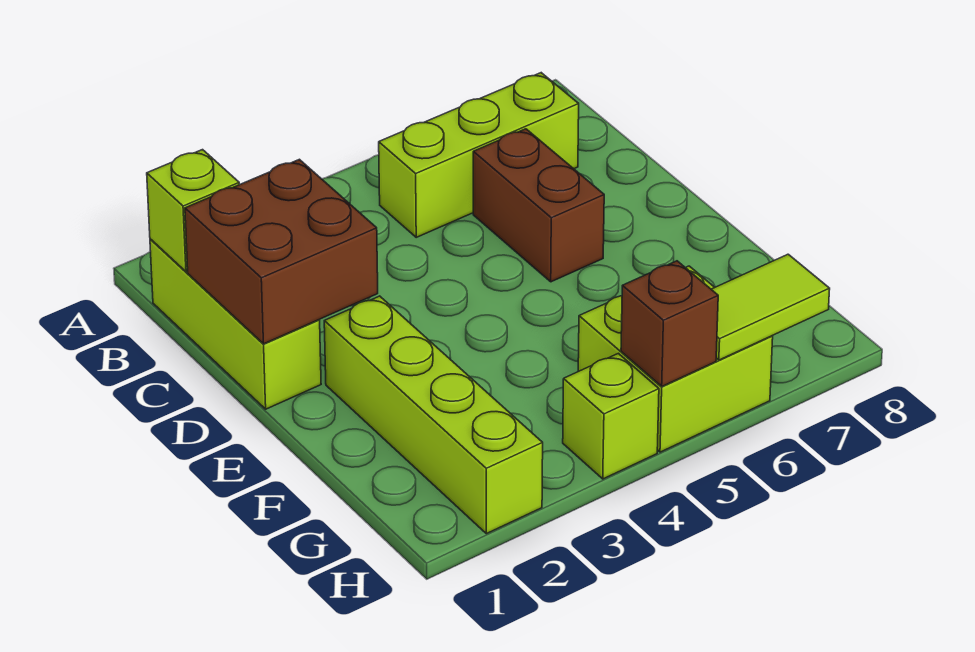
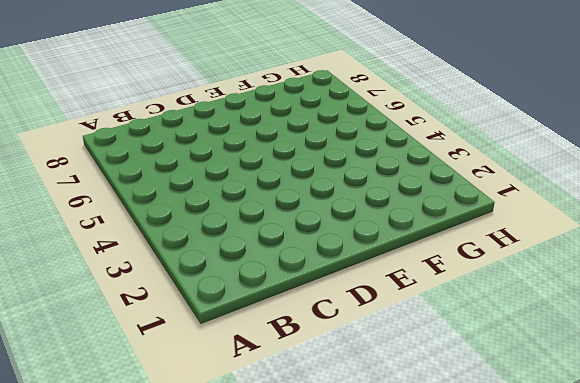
none -> lime 1x3 brick [150,239,321,409]
none -> lime 1x3 brick [379,73,579,237]

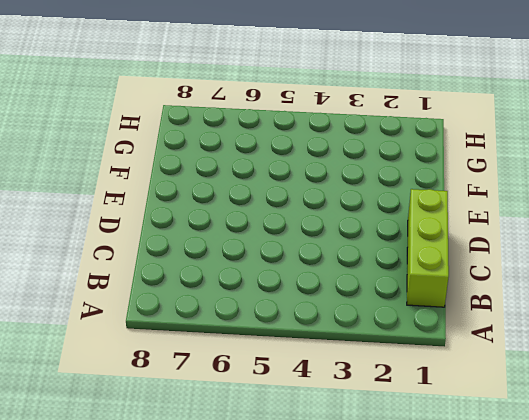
none -> lime 1x3 brick [379,73,579,237]
none -> brown 1x2 brick [473,129,604,282]

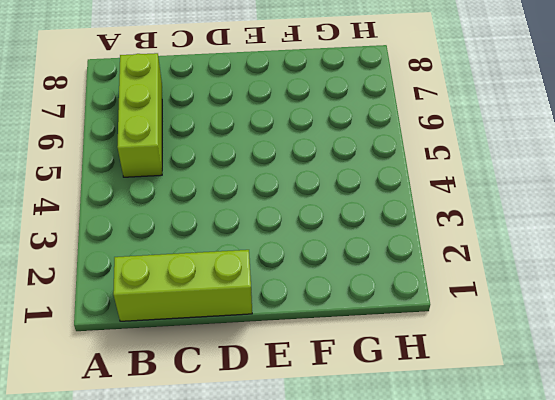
none -> brown 1x2 brick [473,129,604,282]
none -> lime 1x4 brick [324,296,543,534]

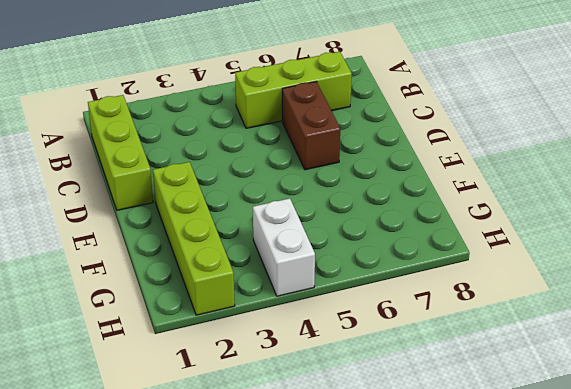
white 1x2 brick [253,198,315,296] -> lime 1x1 brick [563,353,659,479]
none -> lime 2x2 brick [578,266,773,452]
none -> lime 1x1 brick [147,150,239,272]

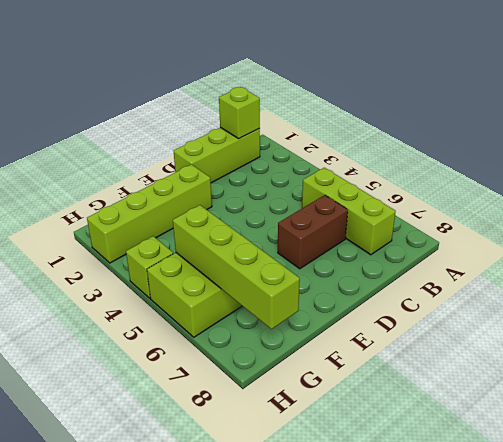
lime 1x4 brick [173,205,300,329] -> none
none -> brown 2x2 brick [185,159,378,344]
none -> brown 1x1 brick [621,261,718,386]

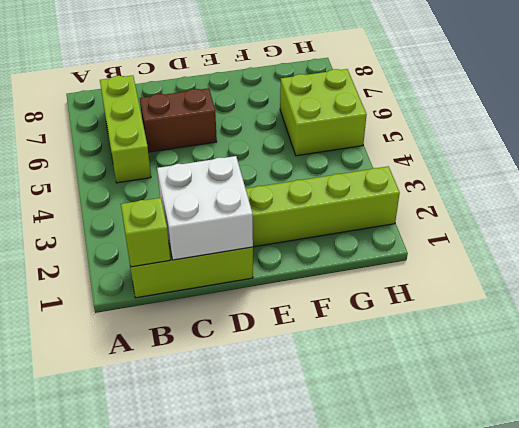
white 2x2 brick [157,156,253,260] -> brown 2x2 brick [185,159,378,344]
none -> lime 1x1 brick [563,353,659,479]
none -> brown 1x1 brick [621,261,718,386]

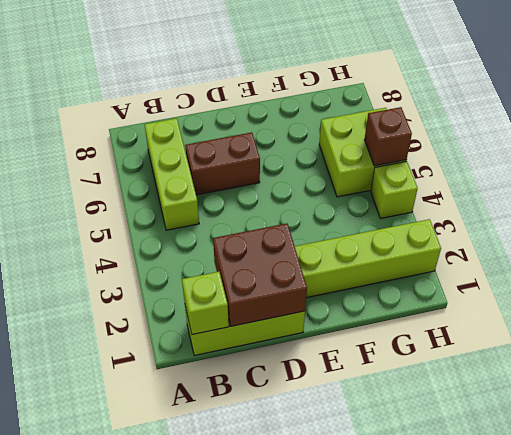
none -> lime 1x2 tile [711,254,830,360]

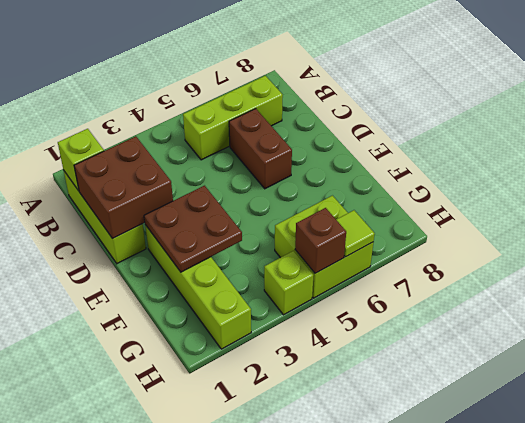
brown 2x2 plate [144,186,242,272] -> none
lime 1x1 tile [336,210,375,257] -> lime 1x2 tile [711,254,830,360]

